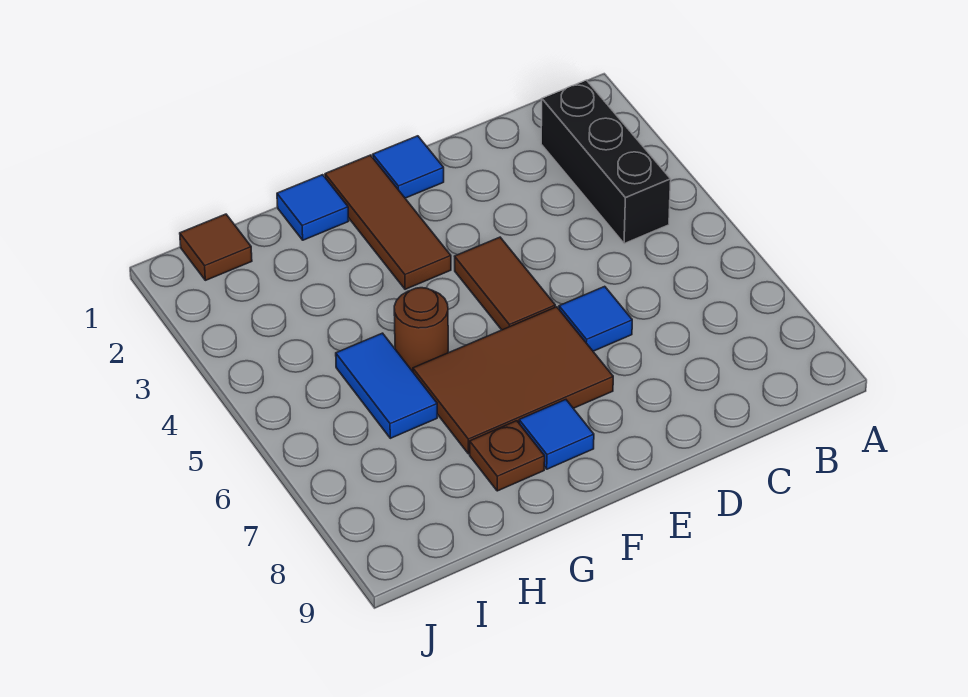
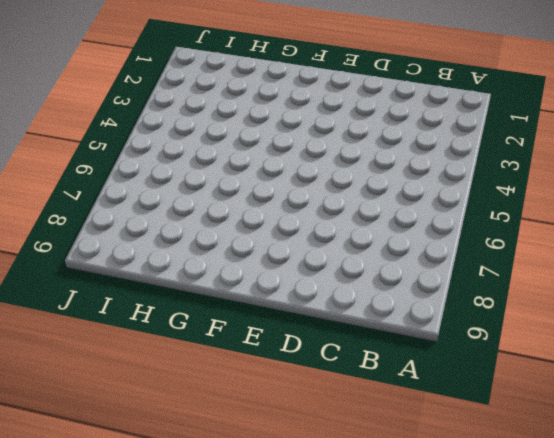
none -> black 1x3 brick [541,80,671,244]
none -> blue 1x1 tile [559,286,632,351]
none -> blue 1x1 tile [373,136,444,198]

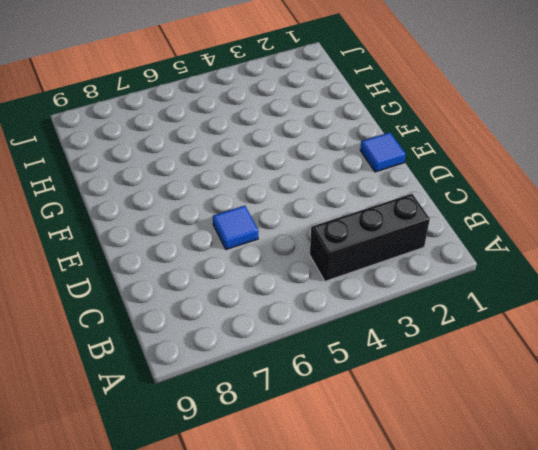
none -> brown 1x2 tile [455,237,555,330]
none -> brown 2x3 tile [413,307,613,454]
none -> brown 1x3 tile [325,155,451,289]

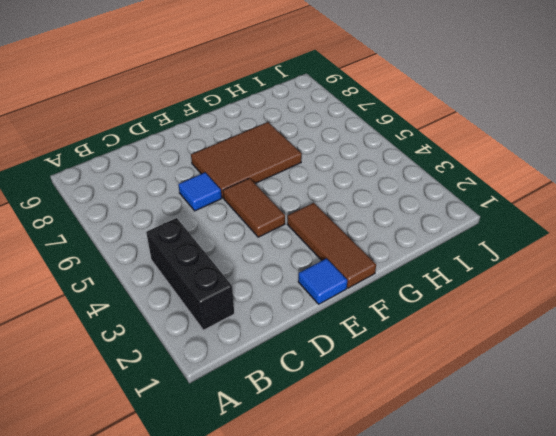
none -> blue 1x1 tile [519,400,594,469]
none -> blue 1x1 tile [277,175,349,240]
none -> brown 1x1 round brick [394,288,448,372]

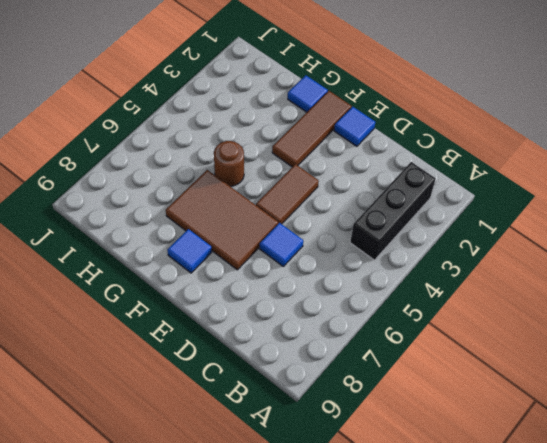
none -> brown 1x1 plate [470,421,545,491]
none -> blue 1x2 tile [336,333,437,438]
none -> brown 1x1 tile [180,214,252,280]

